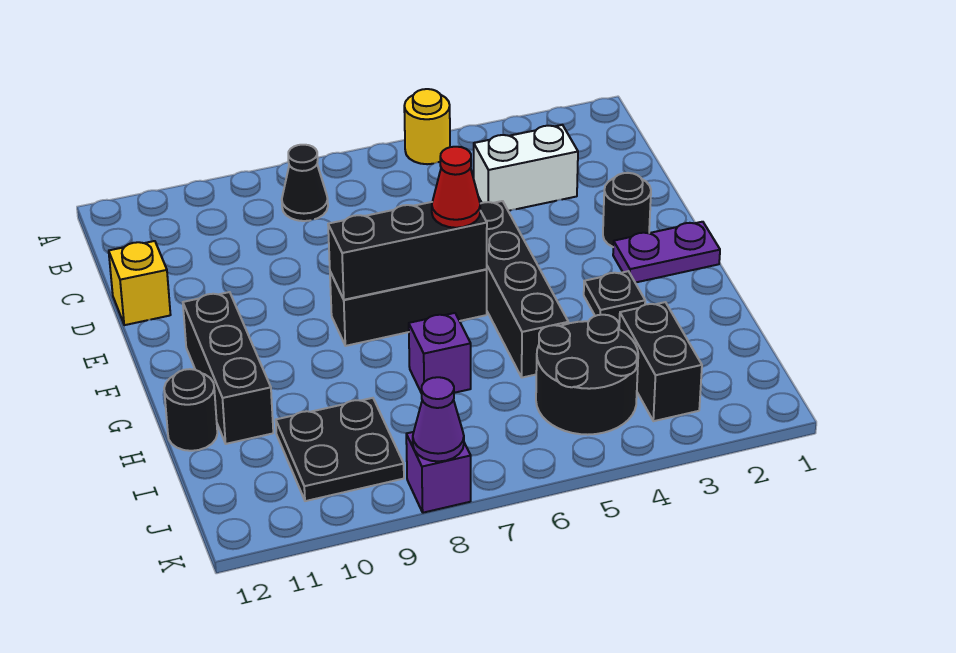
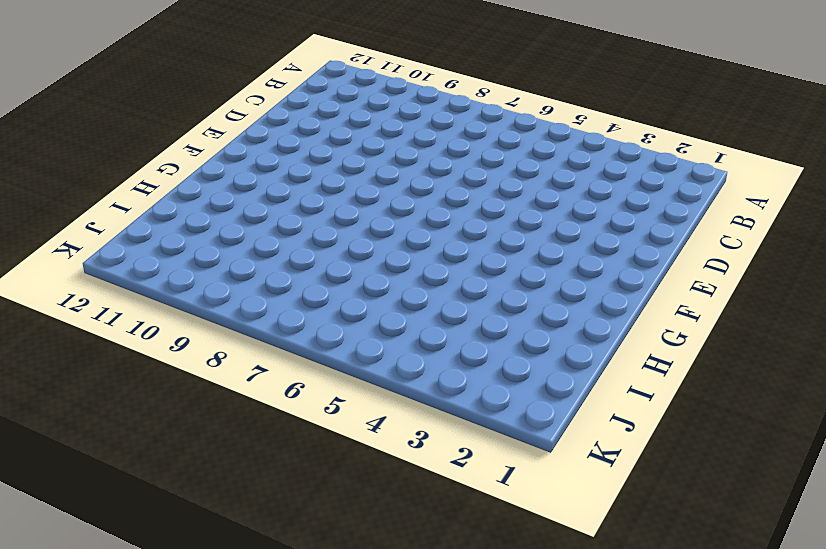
none -> yellow 1x1 round brick [404,89,450,164]
none -> black 1x1 cone [282,145,328,221]
none -> white 1x2 brick [474,125,578,211]

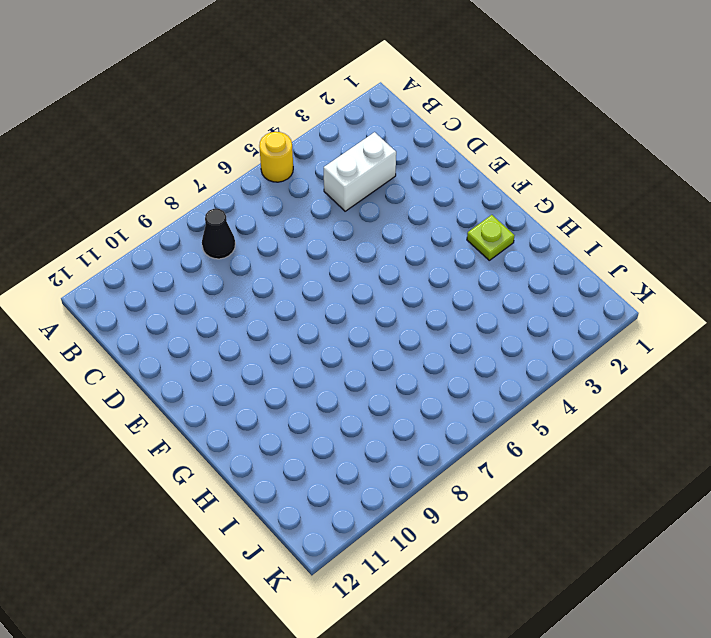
lime 1x1 plate [467,215,515,260] -> none
none -> yellow 1x1 brick [109,241,171,325]
none -> black 1x1 round brick [603,173,651,247]
none -> black 1x4 brick [480,201,568,378]

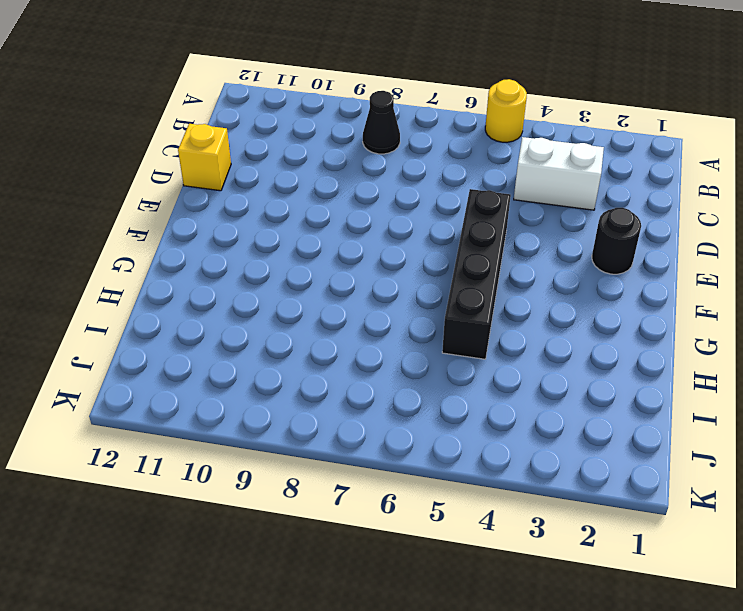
none -> purple 1x2 plate [613,222,720,283]
none -> black 1x3 brick [330,269,487,346]
none -> black 1x3 brick [183,292,273,444]

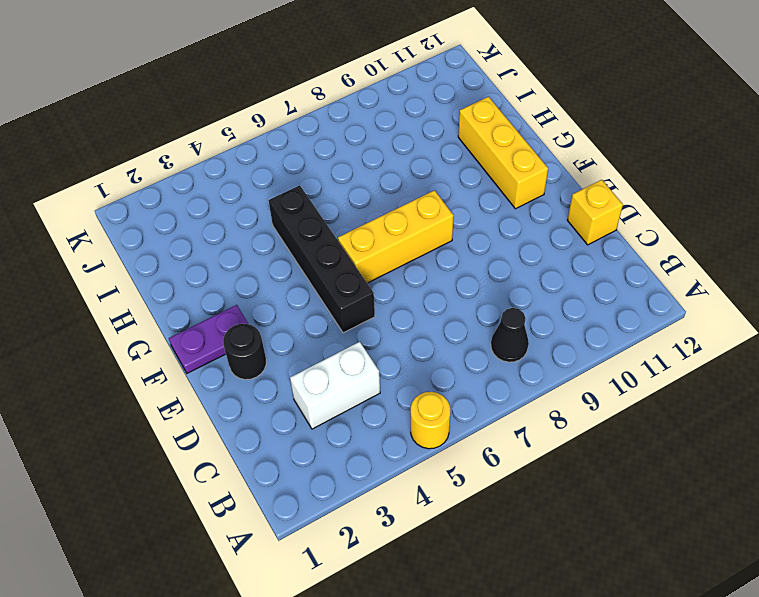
yellow 1x3 brick [338,190,454,283] -> black 1x3 brick [330,269,487,346]
yellow 1x3 brick [458,97,548,209] -> black 1x3 brick [183,292,273,444]
none -> black 1x1 plate [584,271,645,321]
none -> purple 1x1 brick [409,313,471,393]
none -> black 1x1 round brick [164,369,217,451]

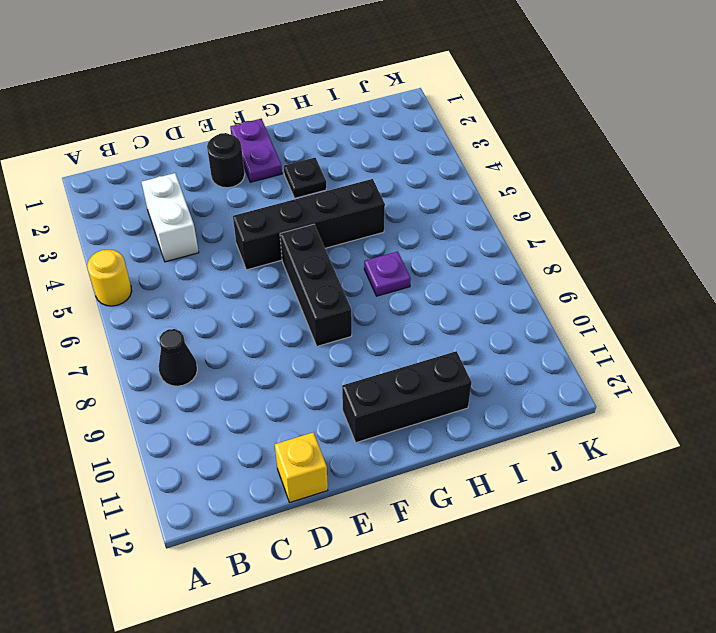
purple 1x1 plate [364,251,411,296] -> purple 1x1 brick [409,313,471,393]
none -> black 1x1 round brick [164,369,217,451]
none -> black 1x2 brick [619,302,702,421]
none -> black 2x2 round brick [536,315,638,435]

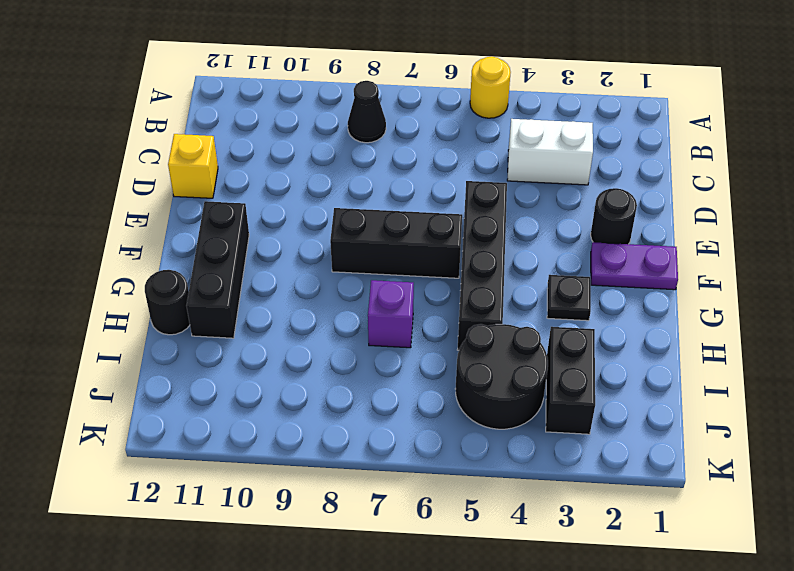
none -> black 2x2 plate [276,398,404,501]
none -> purple 1x1 brick [406,432,471,513]
none -> black 1x3 brick [328,202,487,300]

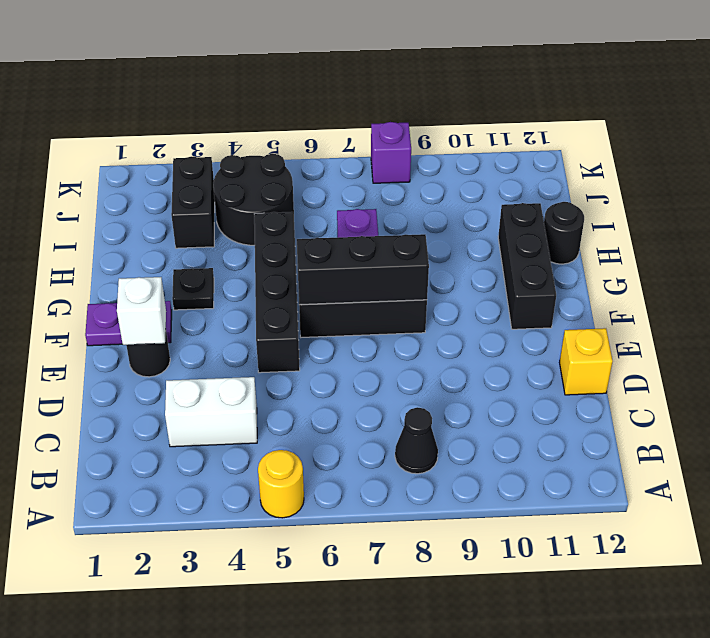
white 1x1 brick [117,277,166,345] -> none
none -> black 2x2 plate [276,398,404,501]
none -> purple 1x1 cone [413,377,464,461]
none -> red 1x1 cone [432,147,480,228]

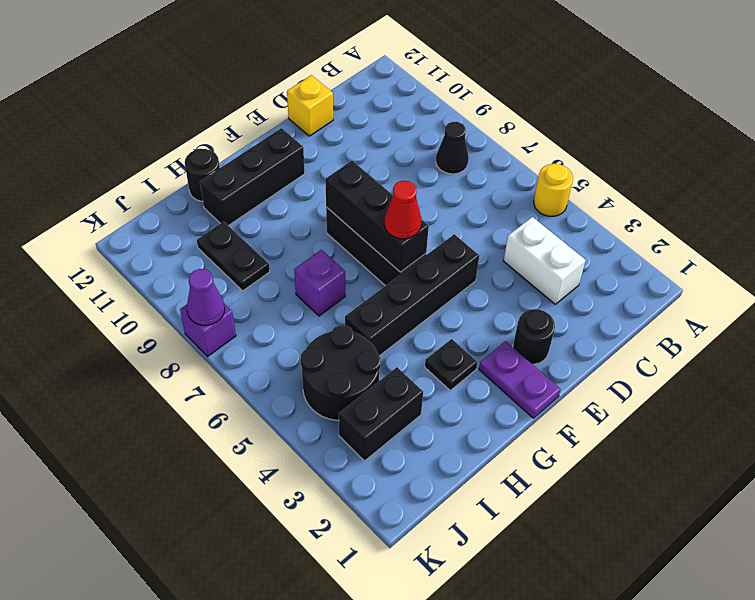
black 1x2 plate [197,222,270,291] -> black 2x2 plate [276,398,404,501]

